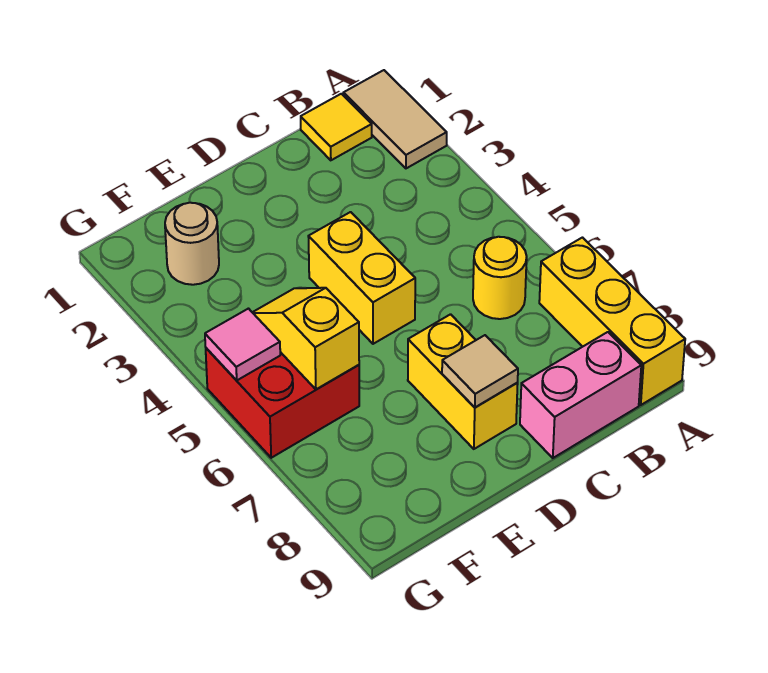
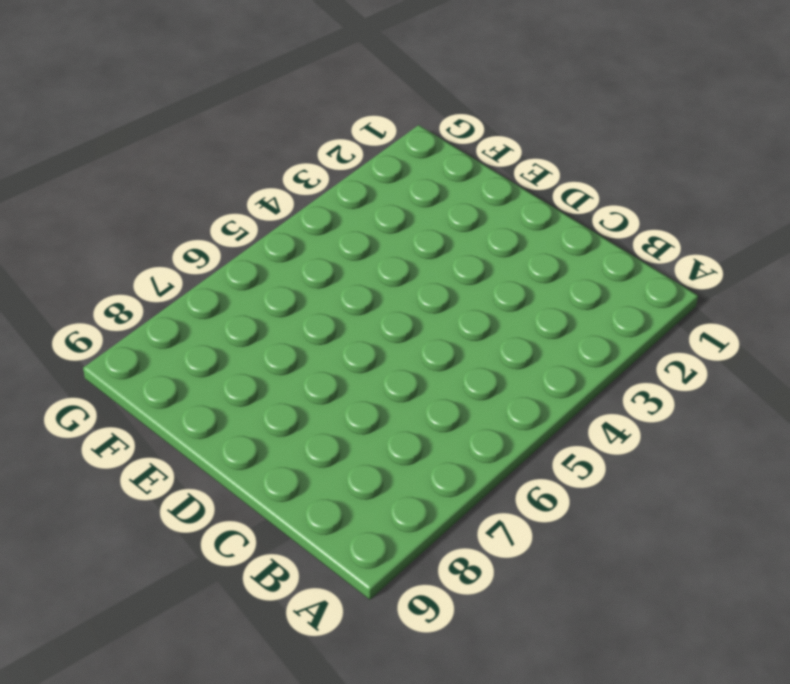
none -> tan 1x2 tile [343,70,447,168]
none -> yellow 1x3 brick [539,238,685,405]
none -> yellow 1x1 tile [301,94,372,160]

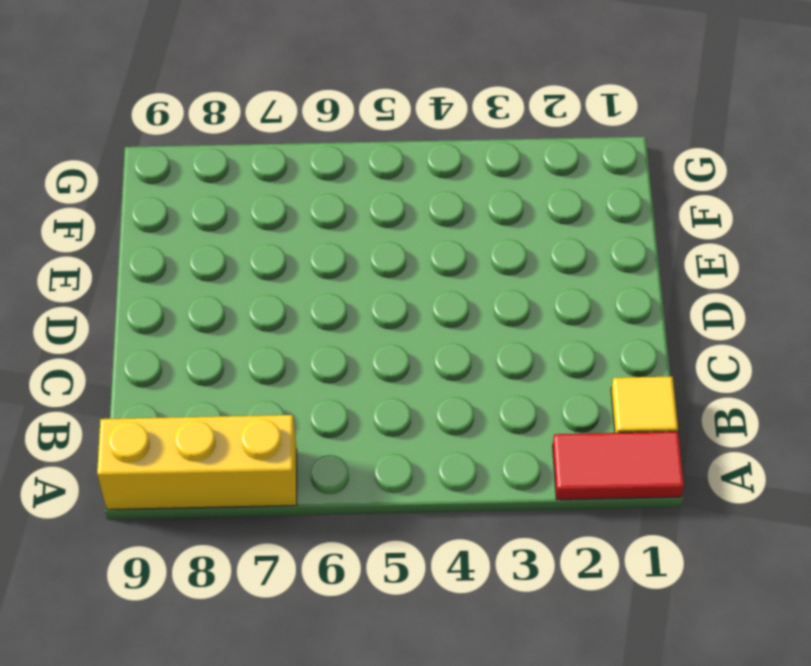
red 1x2 tile [553,432,684,500] -> tan 1x2 tile [343,70,447,168]
none -> yellow 1x1 round brick [473,237,527,319]
none -> pink 1x2 brick [520,332,641,458]
none -> yellow 1x2 brick [308,212,415,344]

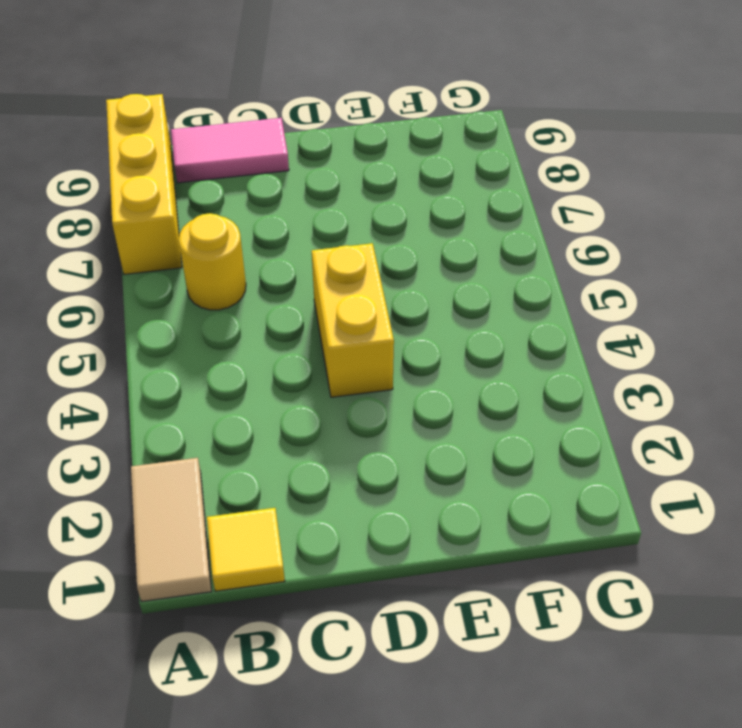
pink 1x2 tile [171,118,289,183] -> pink 1x2 brick [520,332,641,458]
none -> yellow 1x2 brick [408,314,518,449]
none -> tan 1x1 round brick [165,203,219,285]
none -> red 2x2 brick [206,348,359,458]

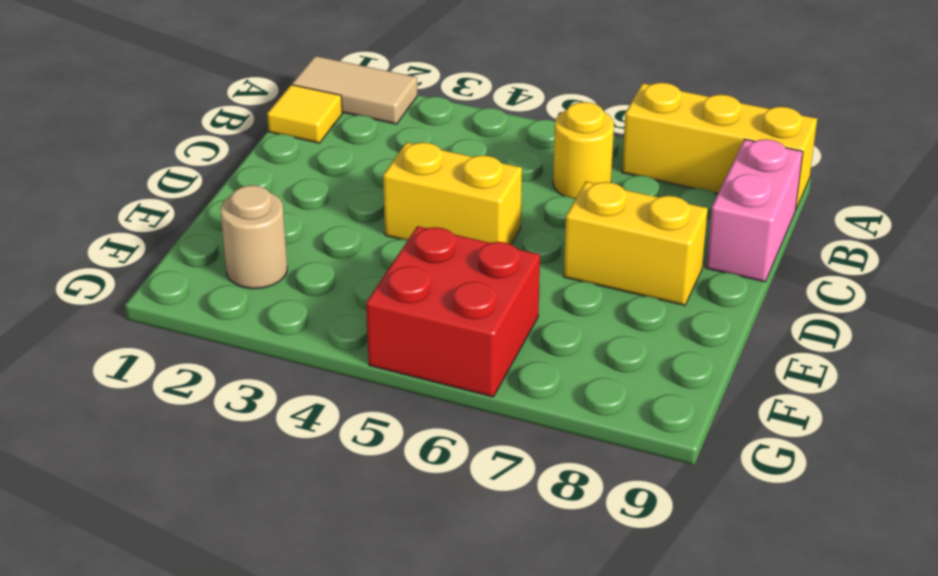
none -> tan 1x1 tile [442,335,518,407]
none -> yellow 1x2 slope [252,288,359,389]
none -> pink 1x1 tile [205,309,280,380]

